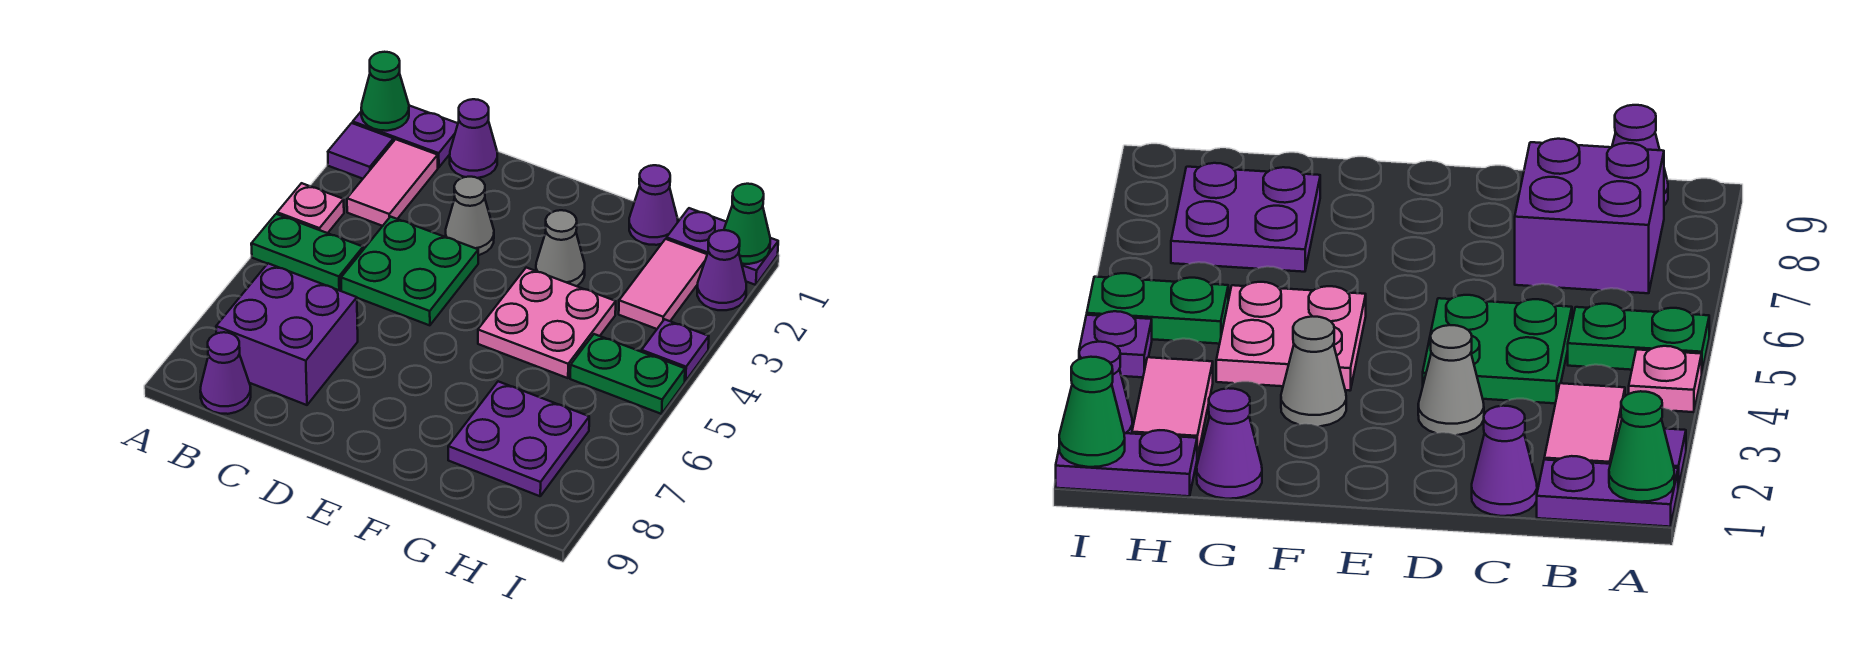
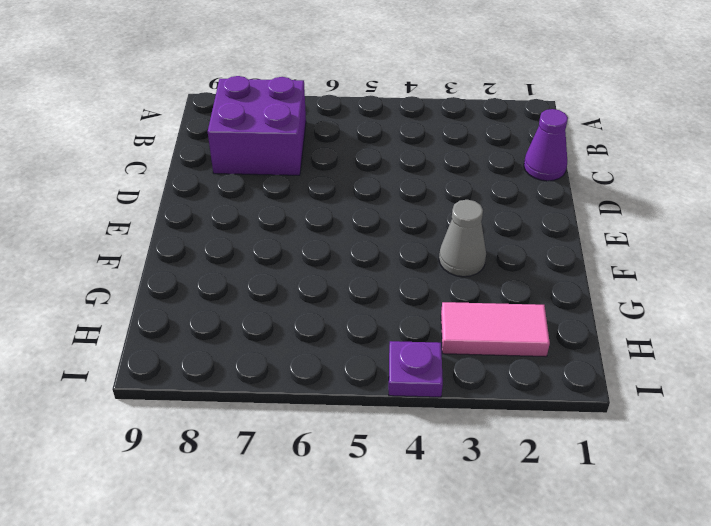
none -> purple 1x2 plate [353,106,458,168]
none -> purple 1x1 tile [328,123,393,179]
none -> pink 1x1 plate [277,183,344,233]

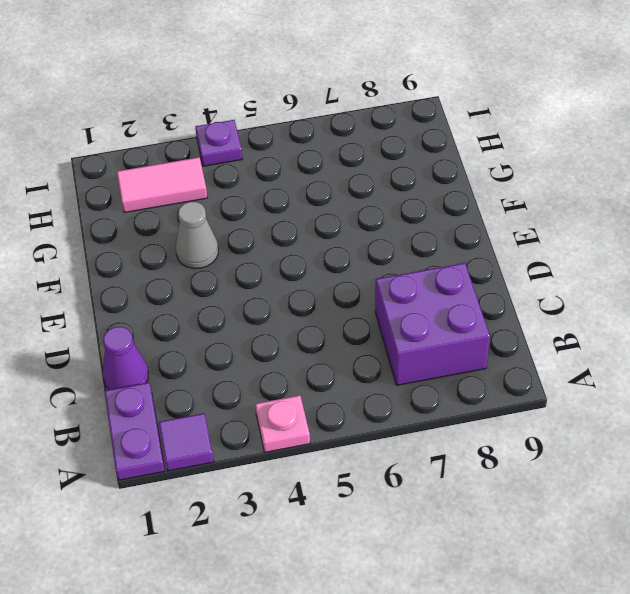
none -> green 1x2 plate [251,214,363,290]
none -> pink 1x2 tile [347,139,438,226]
none -> purple 1x1 cone [200,332,251,414]

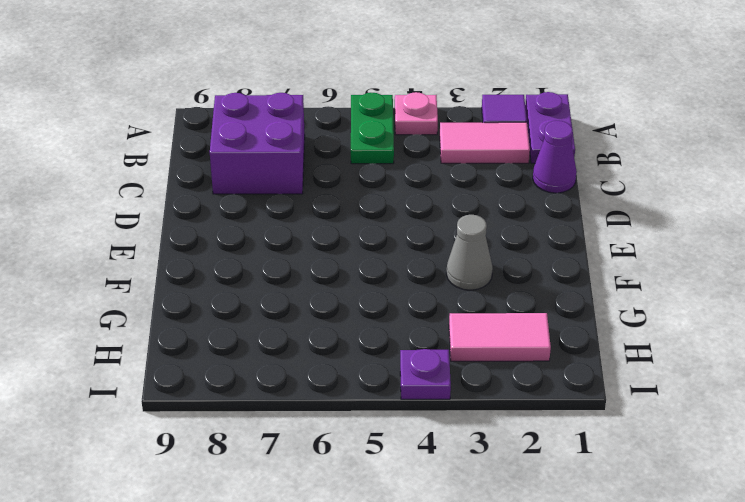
none -> purple 1x1 cone [200,332,251,414]
none -> green 2x2 plate [341,217,478,325]
none -> grey 1x1 cone [446,177,494,255]

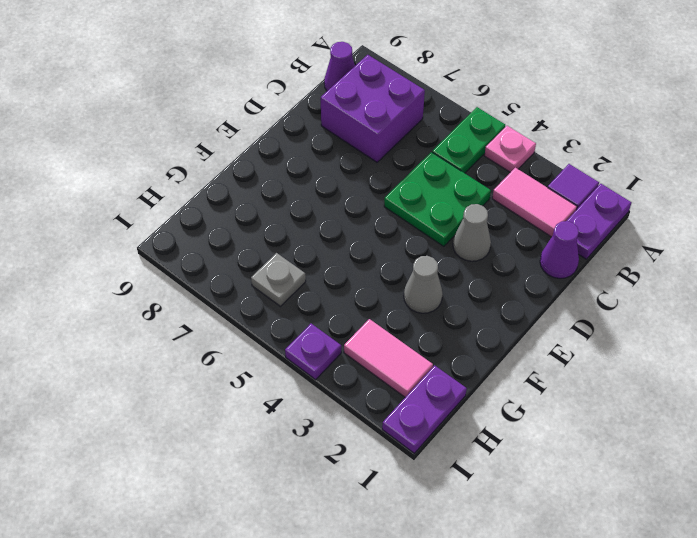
grey 1x1 plate [251,253,306,306] -> none
none -> pink 2x2 plate [478,268,616,378]
none -> purple 1x1 cone [629,165,678,245]
none -> purple 2x2 plate [448,381,589,496]

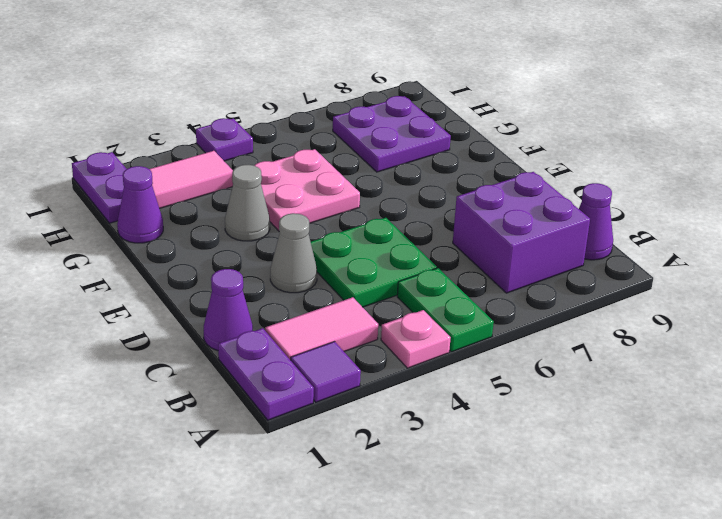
none -> green 1x2 plate [570,334,685,414]
none -> purple 1x1 cone [697,230,746,310]
none -> green 1x1 cone [361,52,409,131]

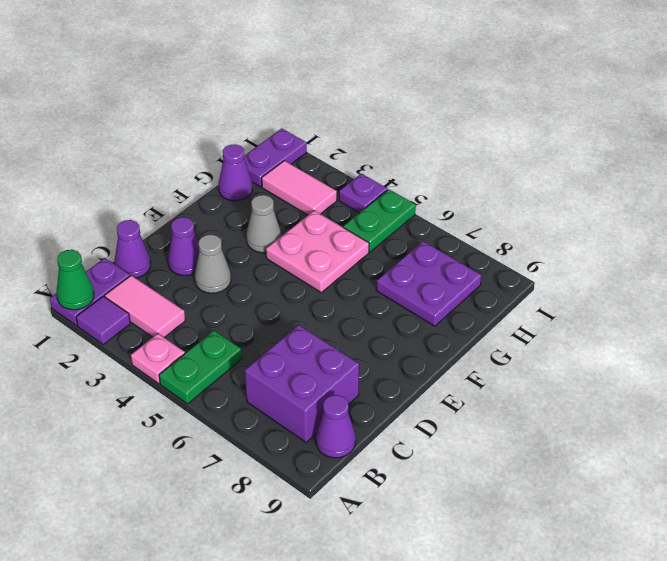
purple 1x1 cone [168,217,199,276] -> purple 1x1 cone moved to [697,230,746,310]
none -> green 2x2 plate [341,217,478,325]
none -> green 1x1 cone [724,184,770,264]

